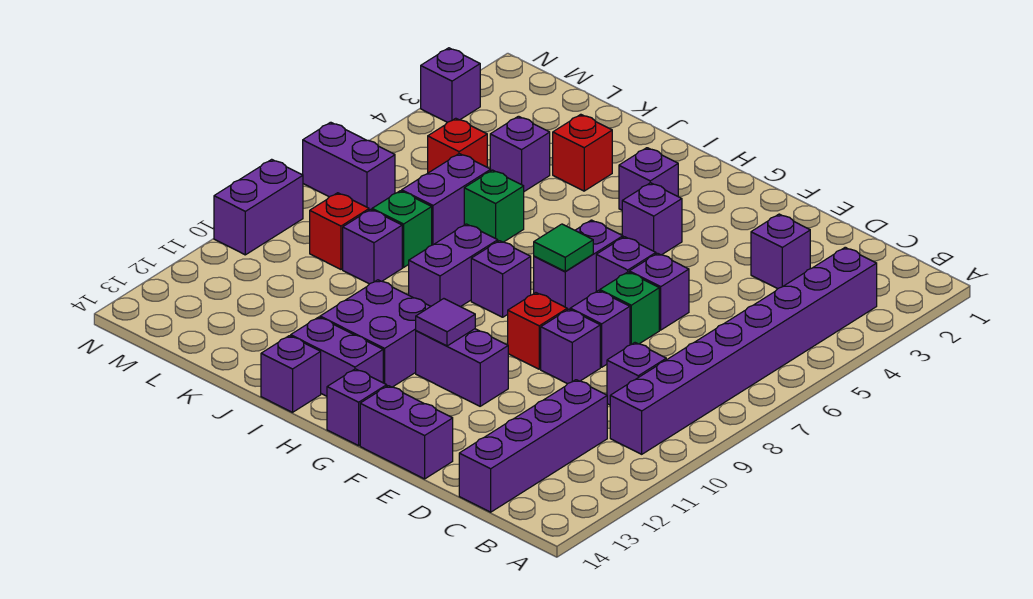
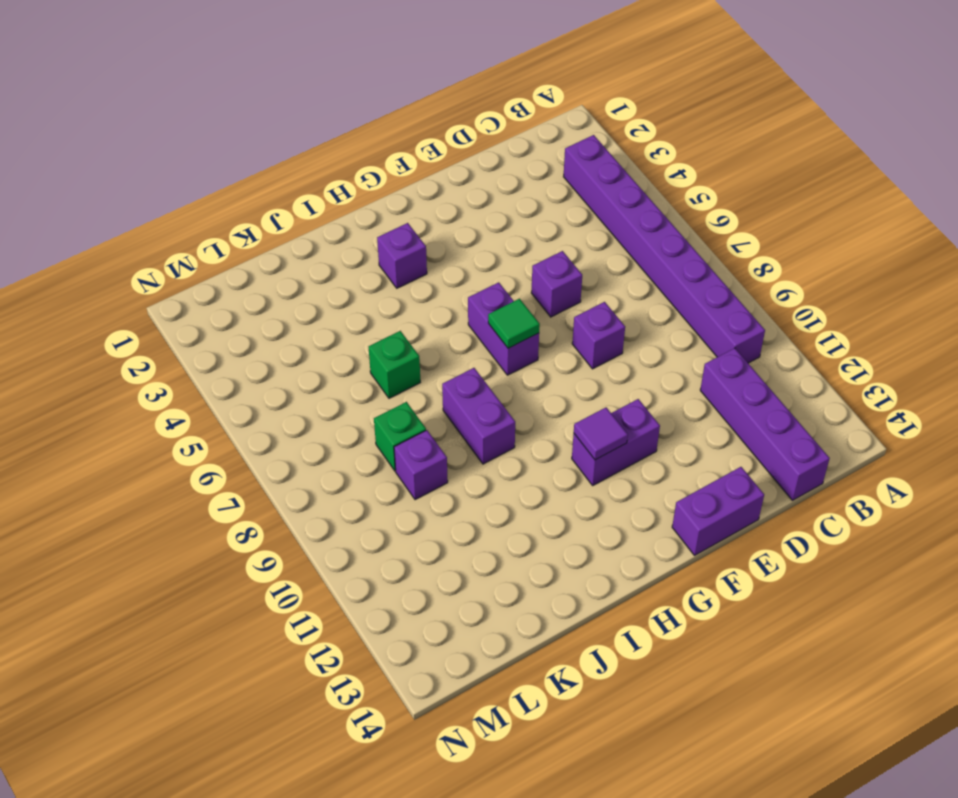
none -> purple 1x1 brick [607,343,666,405]
none -> purple 1x1 brick [751,214,810,289]
none -> green 1x1 brick [600,272,659,345]
none -> purple 1x1 brick [541,309,600,384]

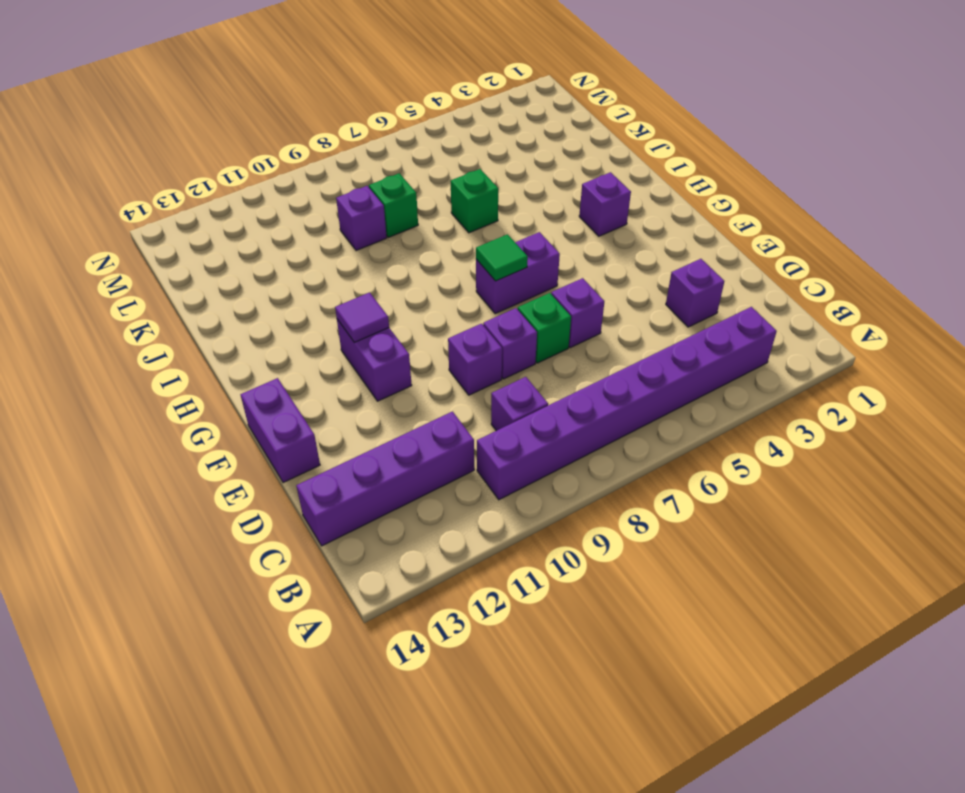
none -> purple 1x1 brick [596,237,656,292]
none -> red 1x1 brick [508,293,567,369]
none -> purple 1x1 brick [622,183,682,255]
none -> purple 1x1 brick [327,369,387,446]

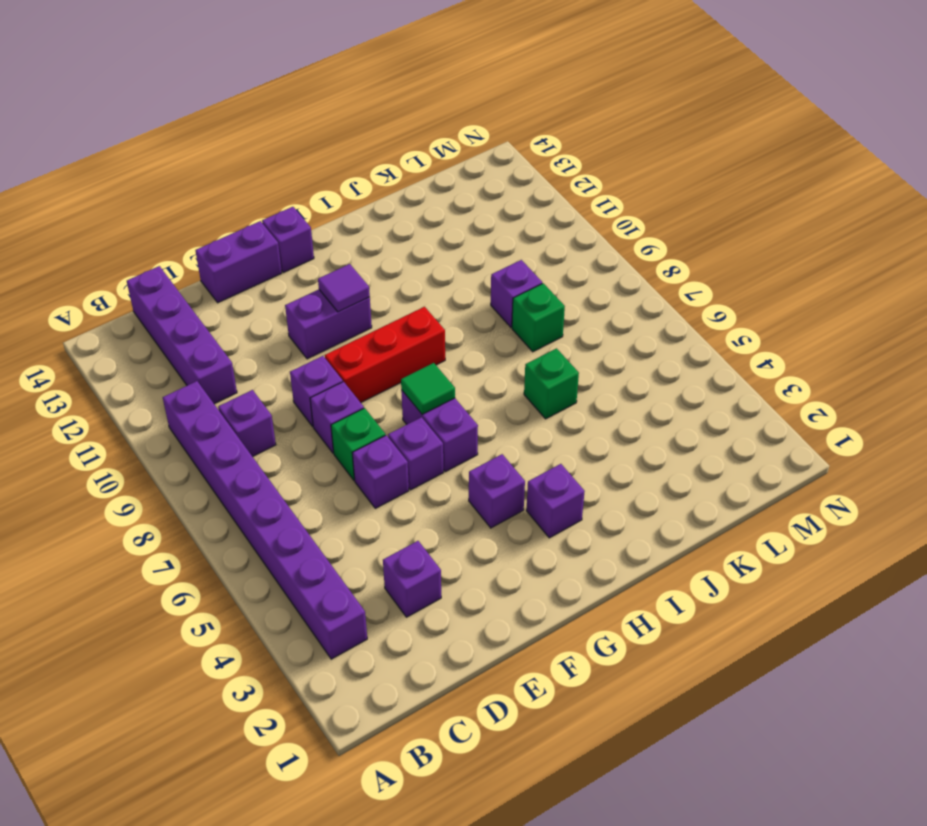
red 1x3 brick [325,307,445,403] -> red 1x1 brick [508,293,567,369]
none -> purple 1x1 brick [471,241,531,317]
none -> purple 2x2 brick [320,280,431,387]
none -> purple 1x2 brick [291,317,383,396]
none -> purple 1x2 brick [409,224,498,307]

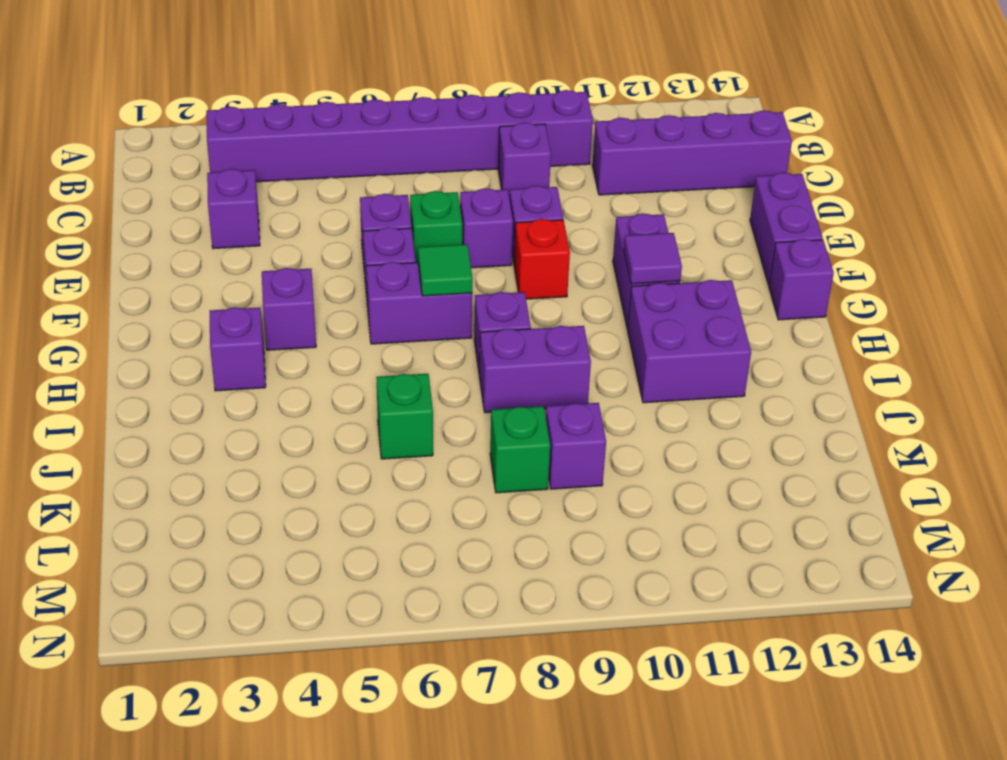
none -> purple 1x2 brick [291,317,383,396]
none -> purple 1x1 brick [261,336,321,412]
none -> red 1x1 brick [553,114,612,191]
none -> purple 1x1 brick [490,116,550,191]

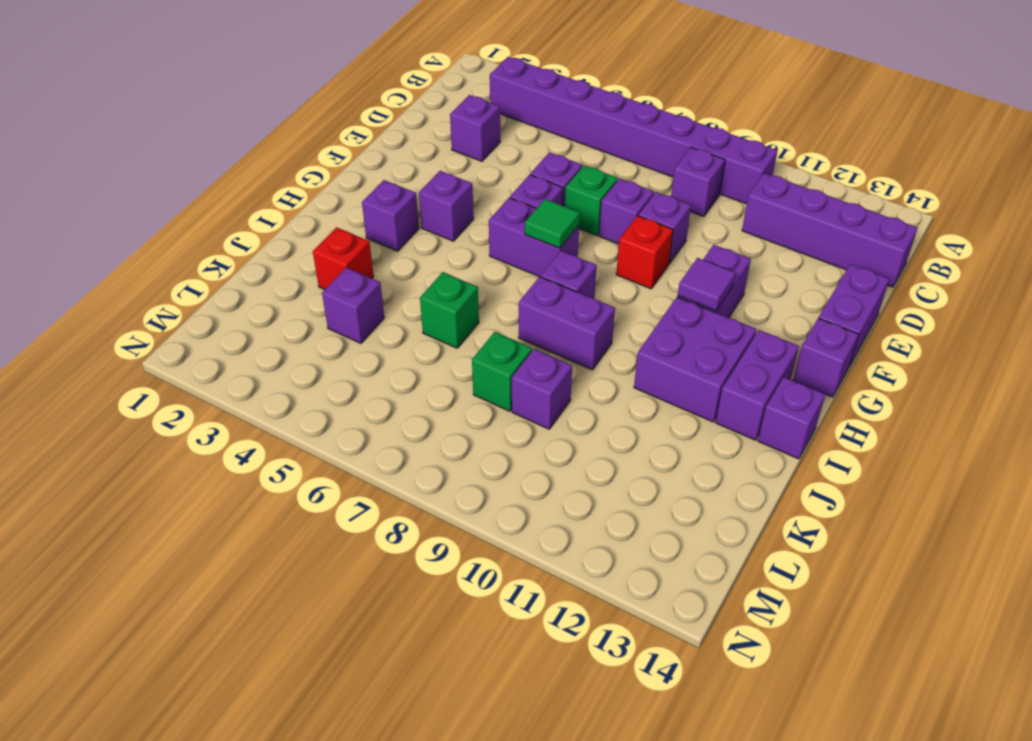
none -> purple 1x2 brick [402,154,491,245]
none -> red 1x1 brick [428,118,487,173]
none -> red 1x1 brick [310,193,369,269]
none -> purple 1x2 brick [303,122,395,210]

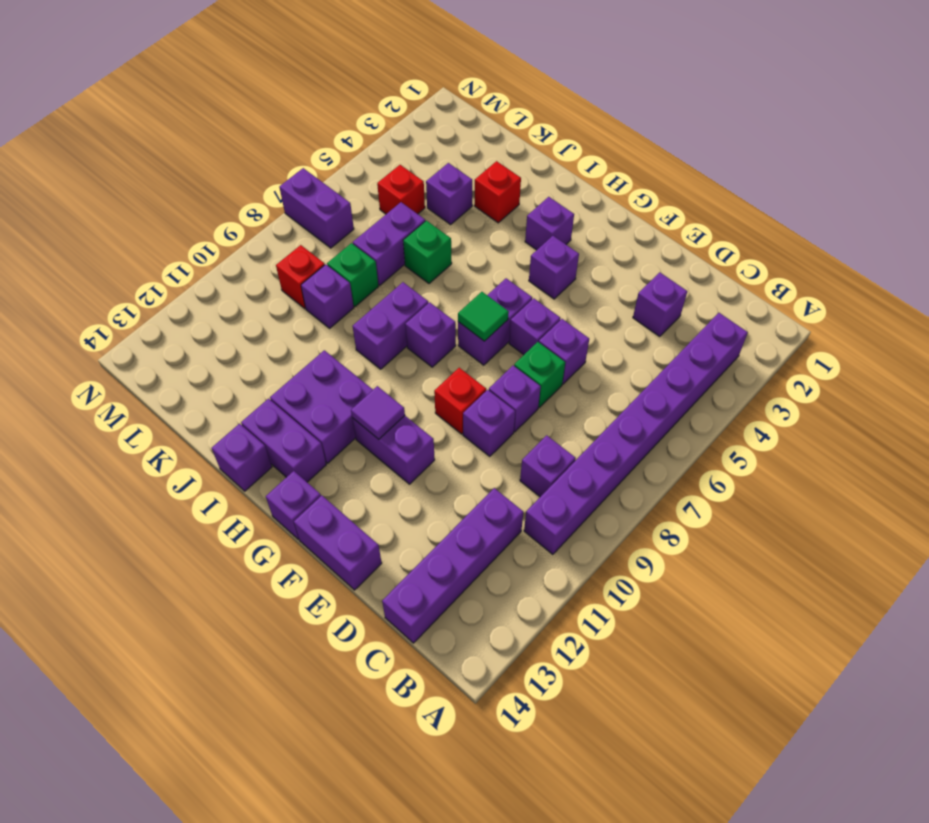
none -> purple 1x1 brick [421,48,480,122]
none -> purple 1x2 brick [214,159,303,255]

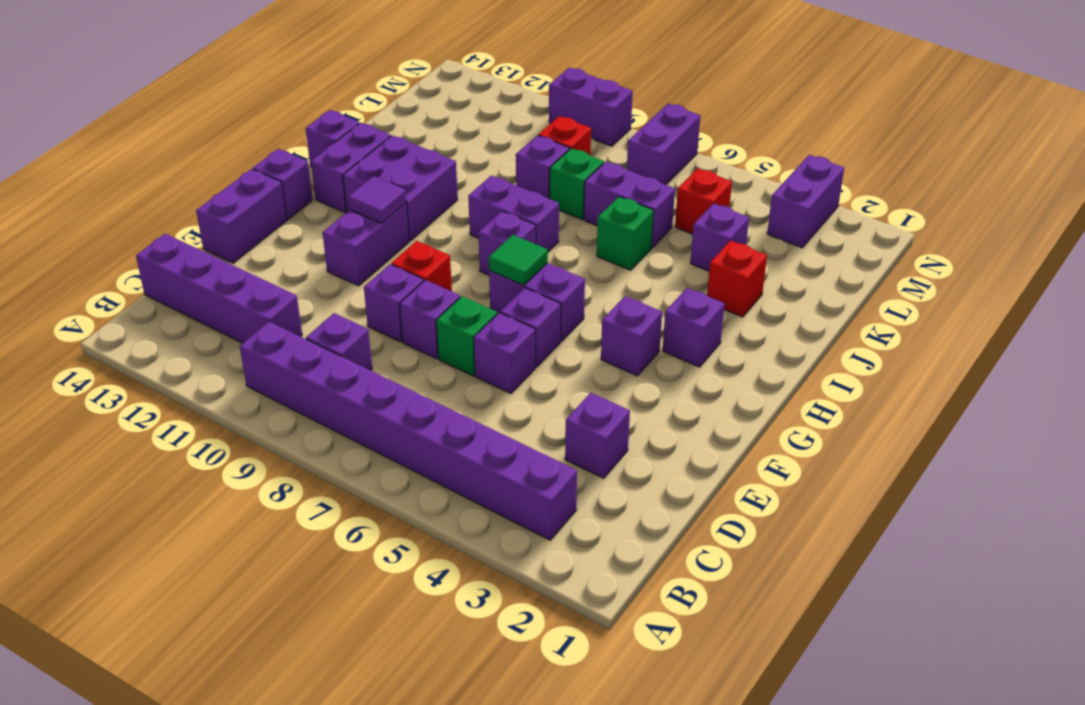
purple 1x2 brick [767,155,844,248] -> purple 1x1 brick [421,48,480,122]

